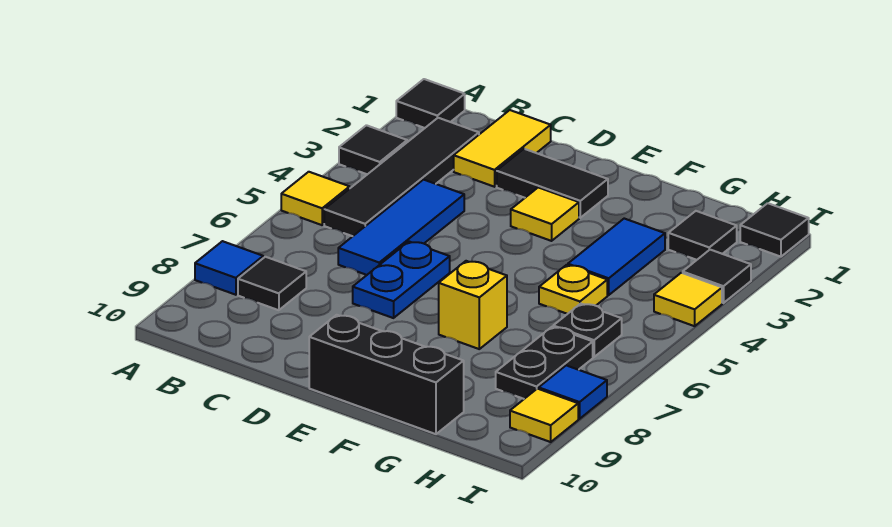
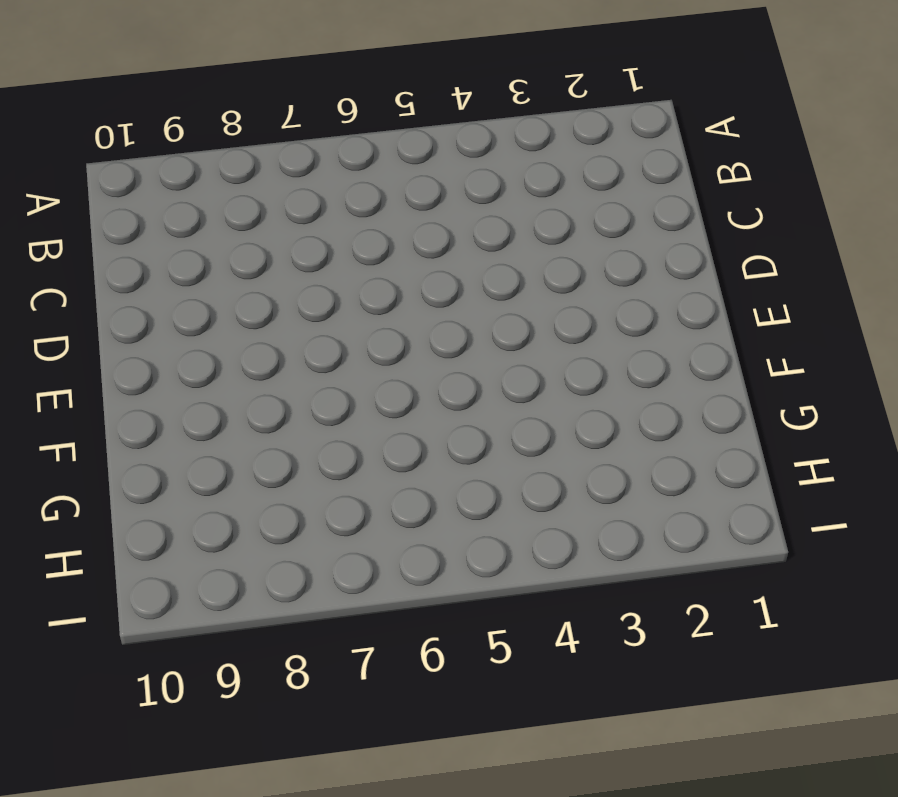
none -> black 1x1 tile [396,79,465,128]
none -> black 1x1 tile [339,125,407,174]
none -> yellow 1x1 tile [281,172,350,225]

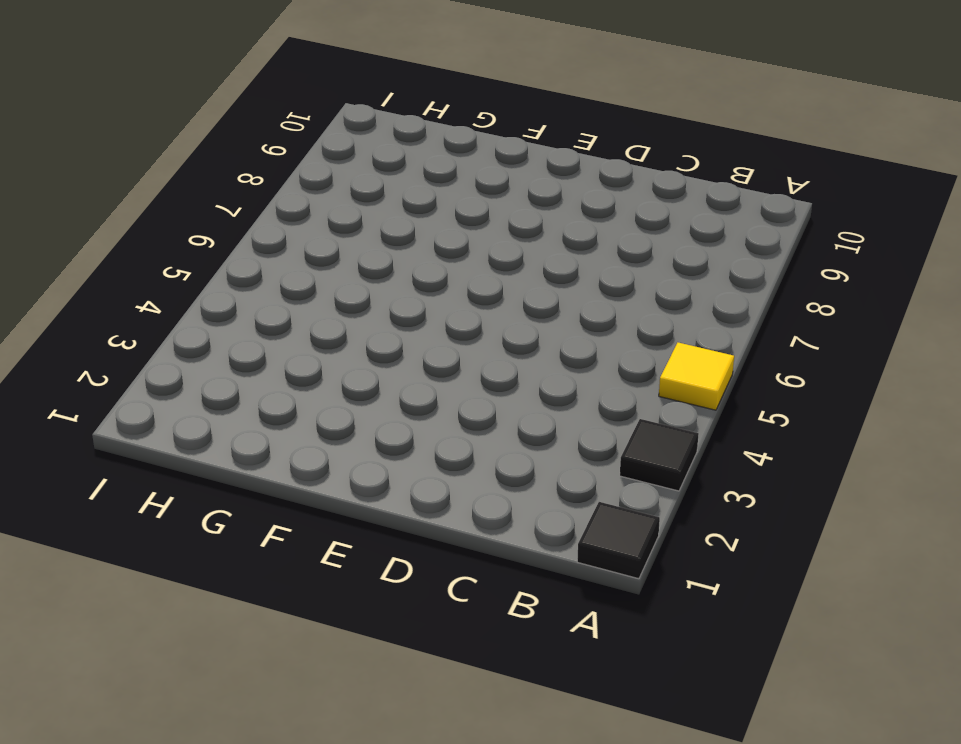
none -> blue 1x1 tile [195,241,263,295]
none -> black 1x4 tile [324,118,479,236]
none -> black 1x1 tile [238,257,306,310]

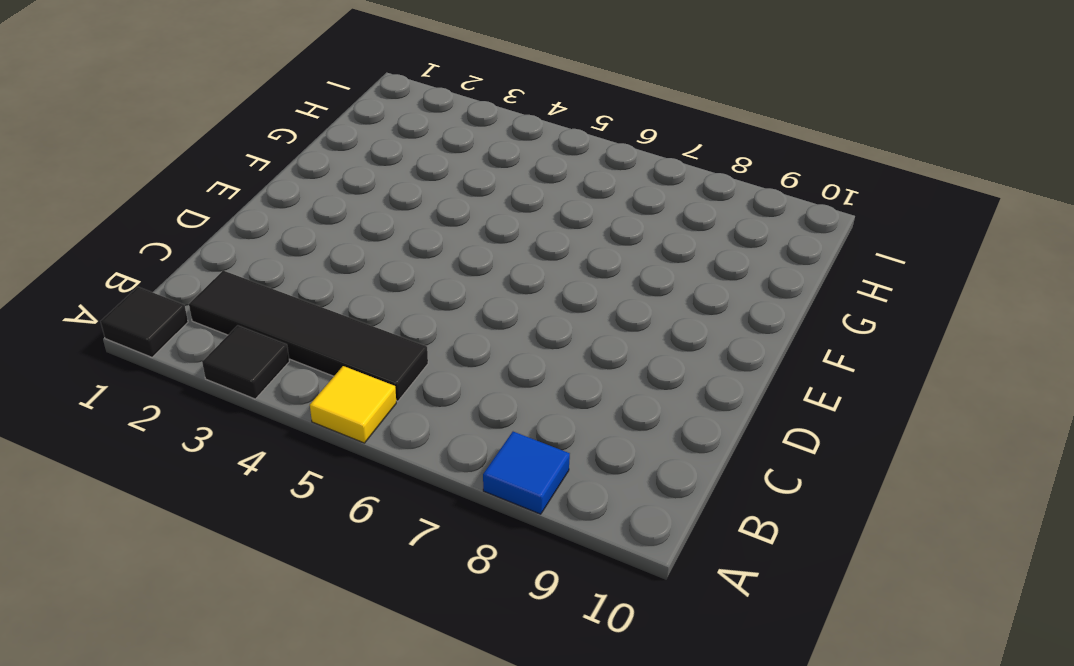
none -> black 1x1 tile [238,257,306,310]
none -> yellow 1x2 tile [454,110,551,187]
none -> blue 1x3 tile [338,180,464,275]

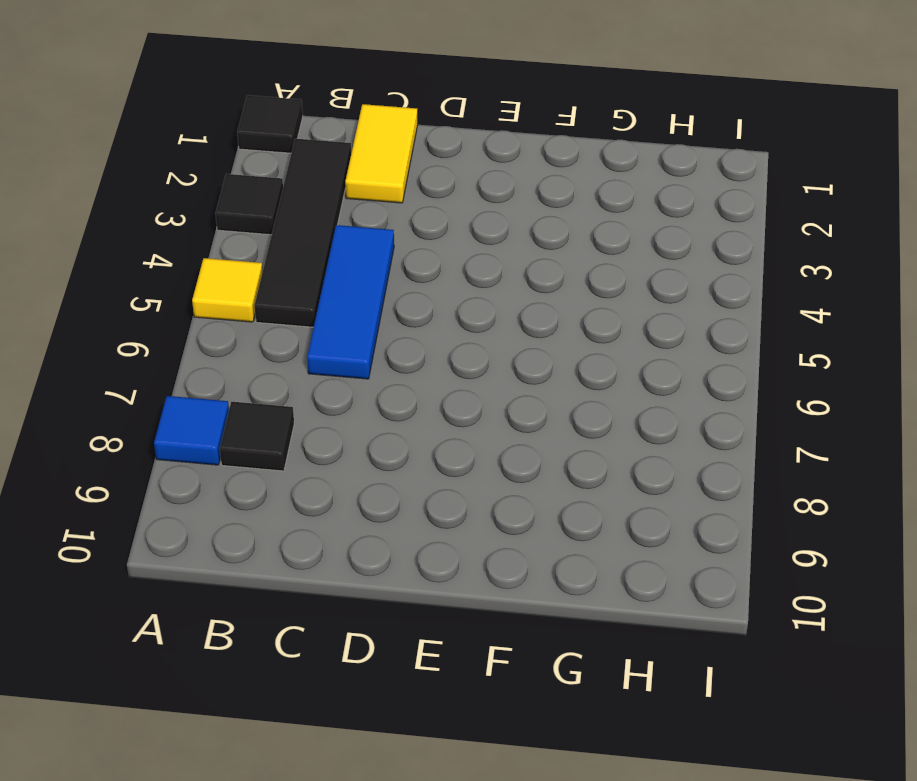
none -> black 1x2 tile [497,149,608,218]
none -> blue 1x2 plate [353,242,450,318]
none -> yellow 1x1 tile [511,187,579,241]

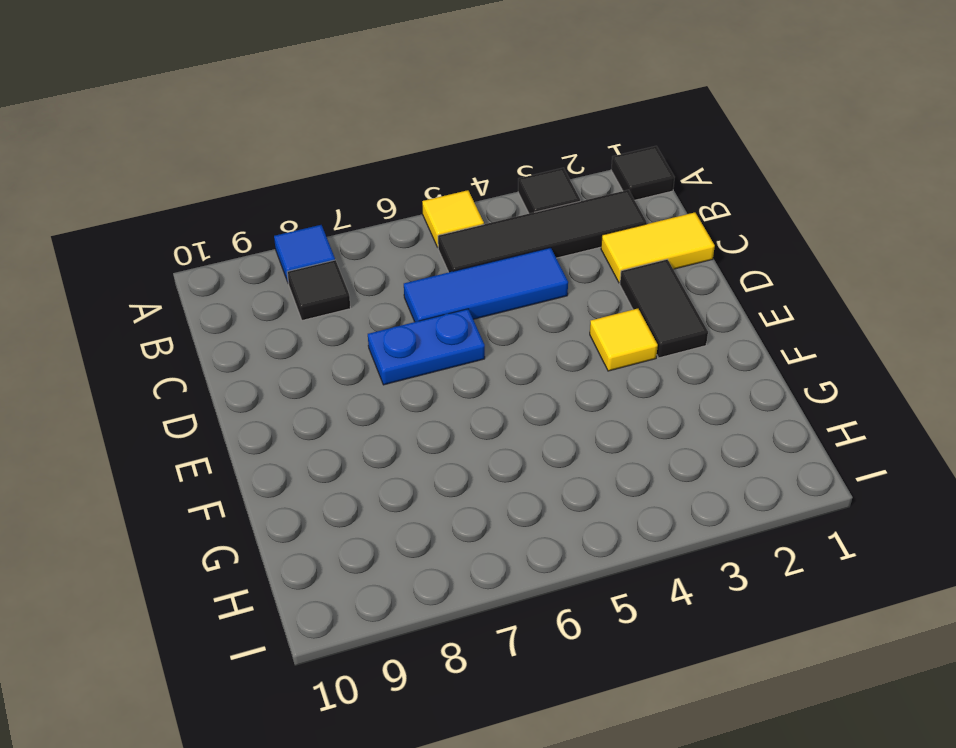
none -> black 1x3 brick [309,315,464,434]
none -> yellow 1x1 brick [439,261,507,349]
none -> blue 1x2 tile [568,219,665,295]

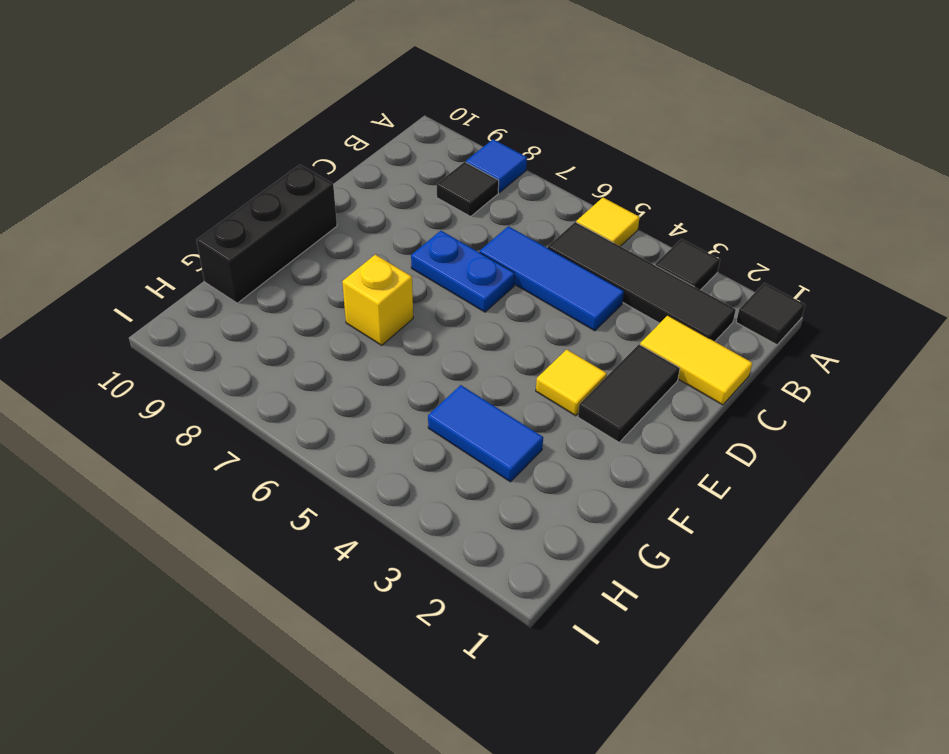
none -> yellow 1x1 plate [539,265,607,314]
none -> black 1x1 tile [668,211,737,260]
none -> black 1x1 plate [553,304,622,357]

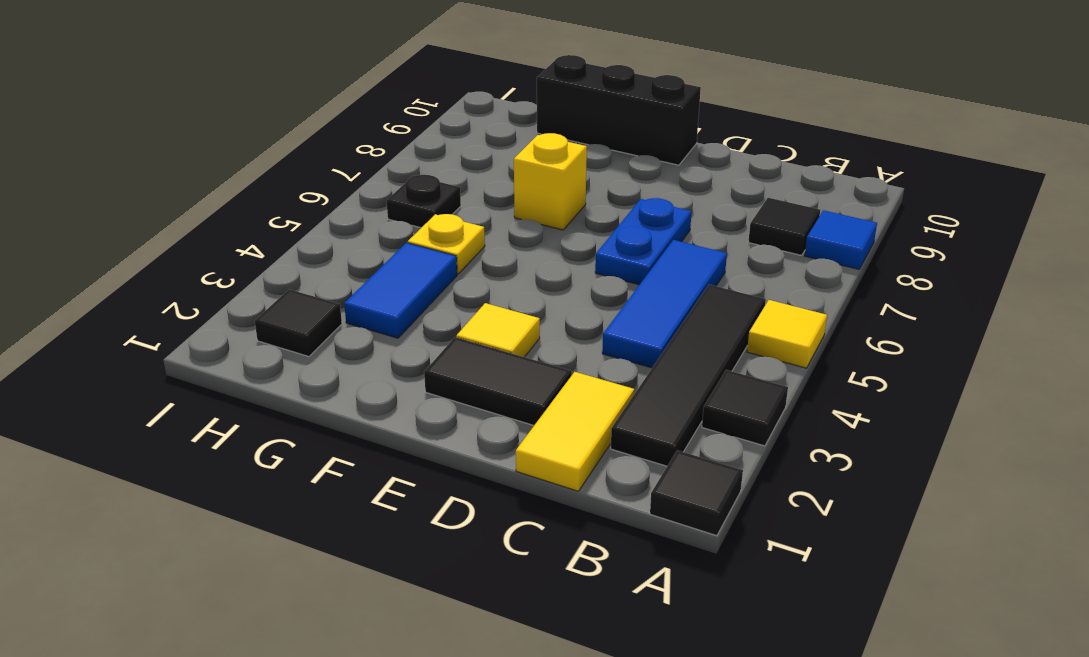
none -> black 1x2 plate [496,327,593,399]
none -> black 1x1 tile [740,203,809,257]
none -> black 1x1 tile [683,250,751,303]

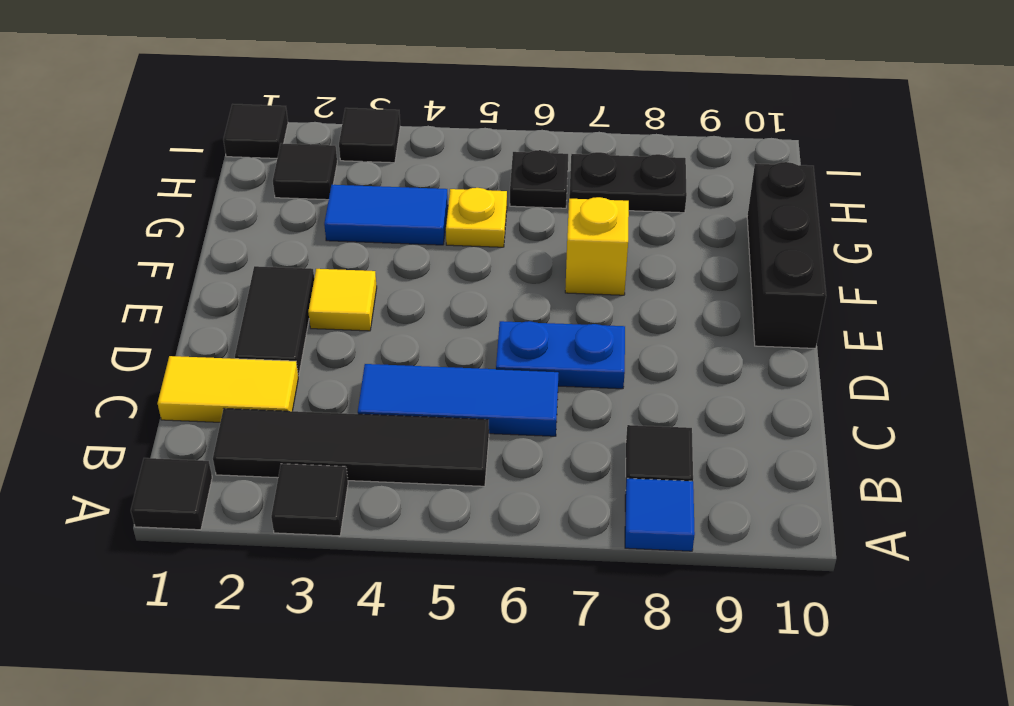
none -> yellow 1x1 tile [281,172,350,225]
none -> yellow 1x1 tile [654,273,722,326]
none -> blue 1x1 tile [539,365,607,419]

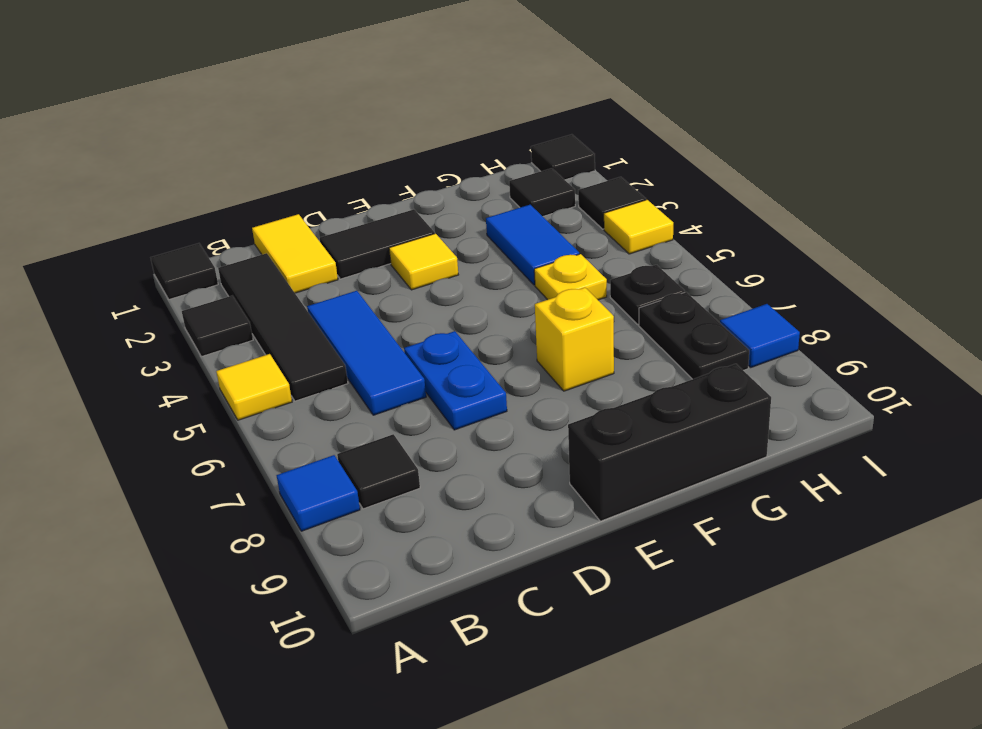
none -> yellow 1x1 tile [510,389,578,442]

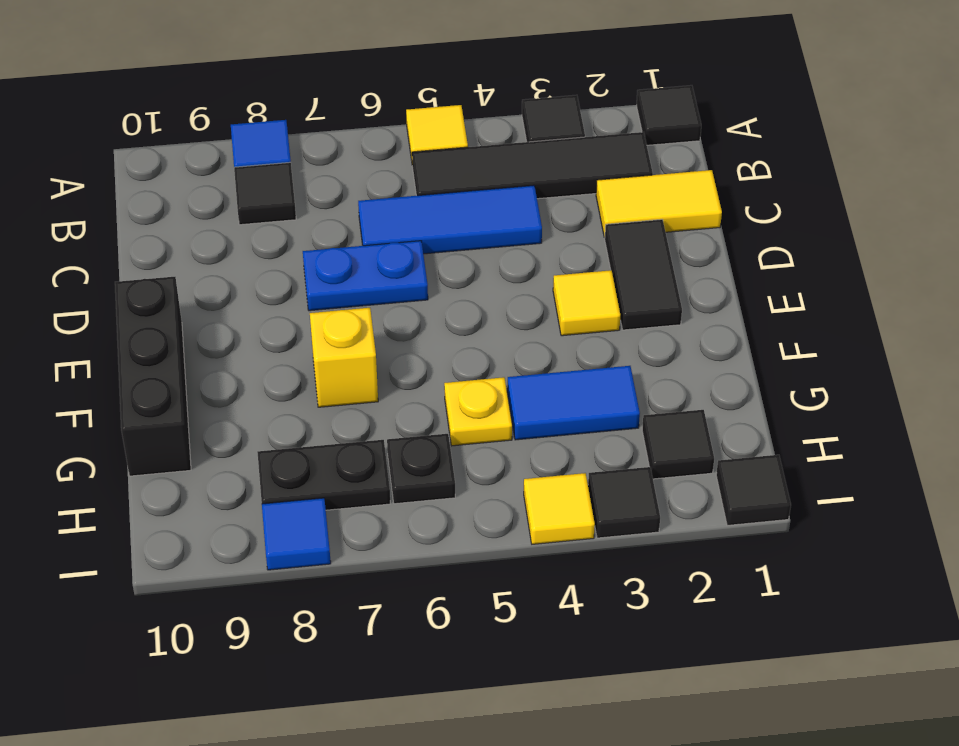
none -> yellow 1x1 tile [510,389,578,442]

